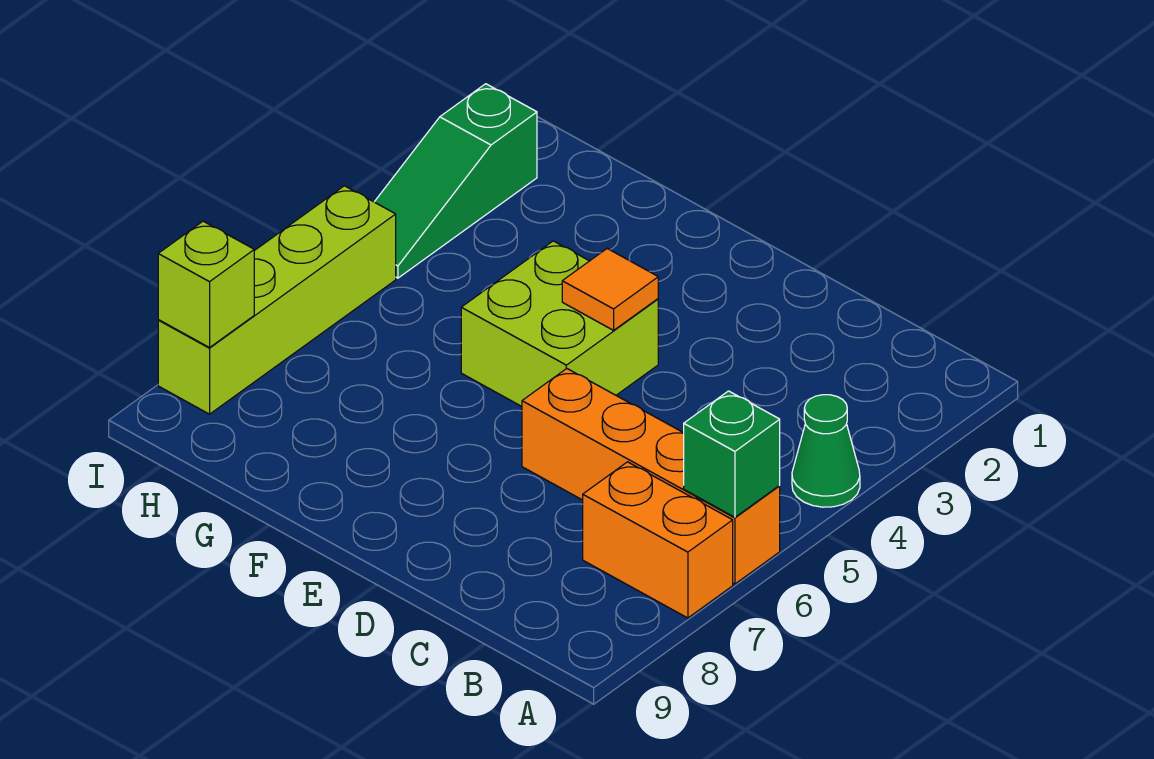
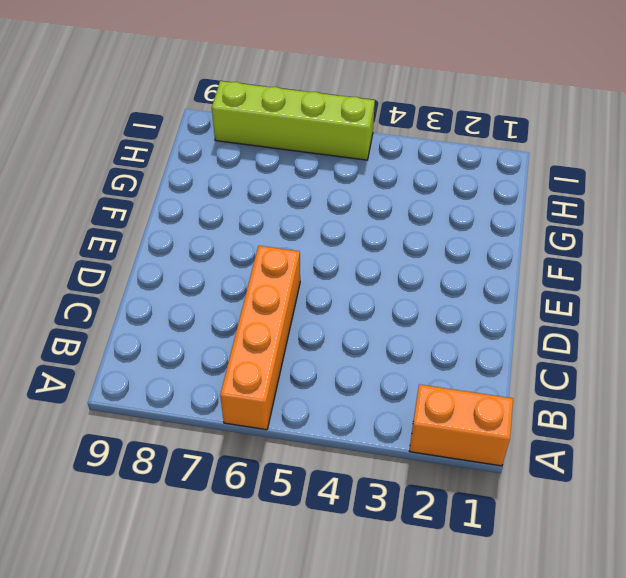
orange 1x2 brick [409,384,513,466] -> orange 1x2 brick turned to [583,462,733,618]
none -> green 1x1 cone [792,395,860,507]
none -> lime 2x2 brick [461,241,658,406]

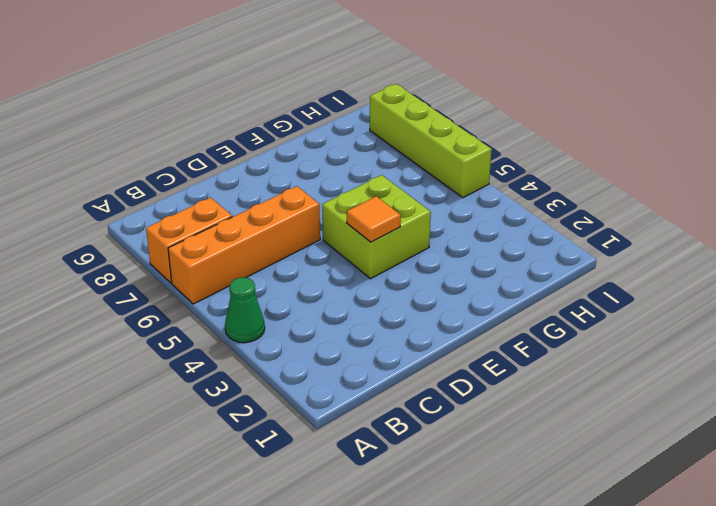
none -> green 1x3 slope [375,84,537,278]
none -> green 1x1 brick [684,391,780,517]

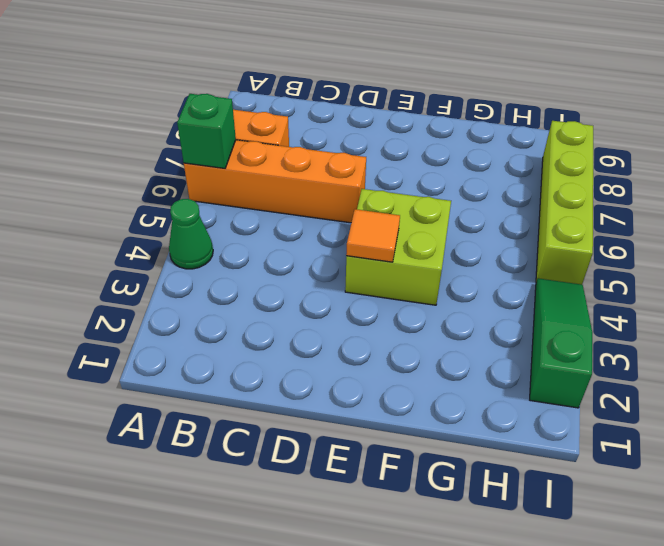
none -> lime 1x1 brick [158,221,254,348]

